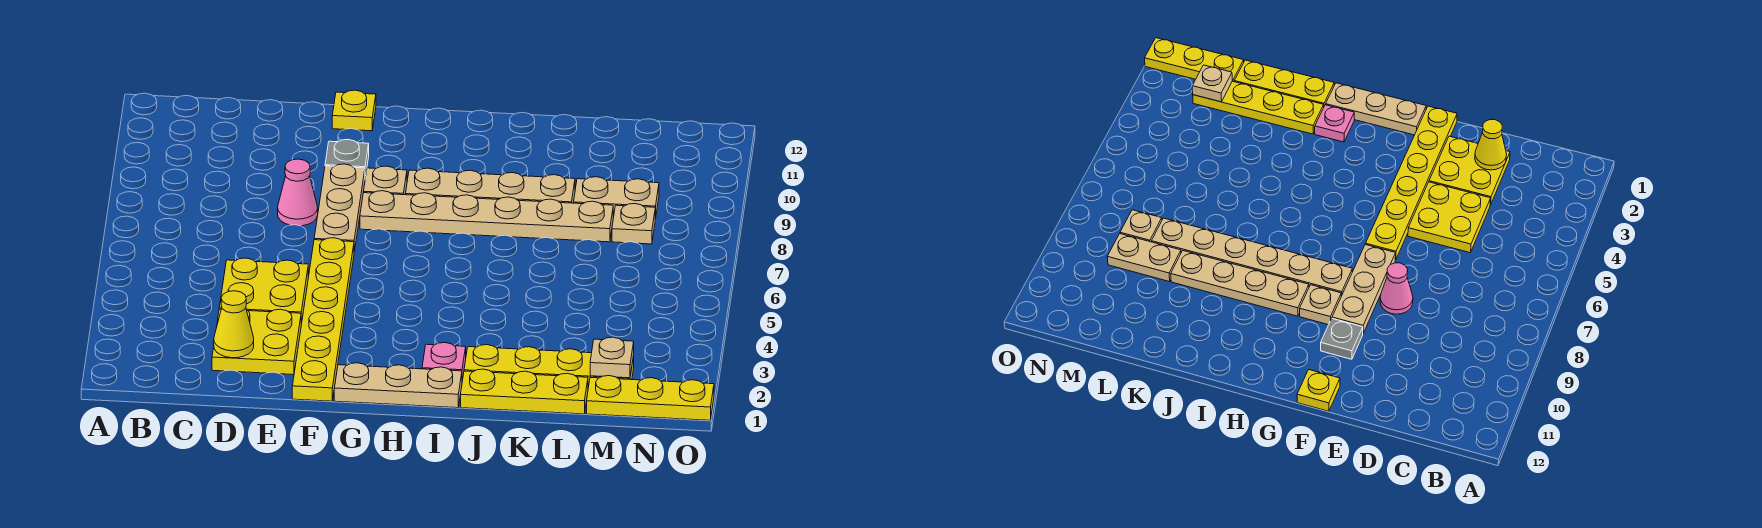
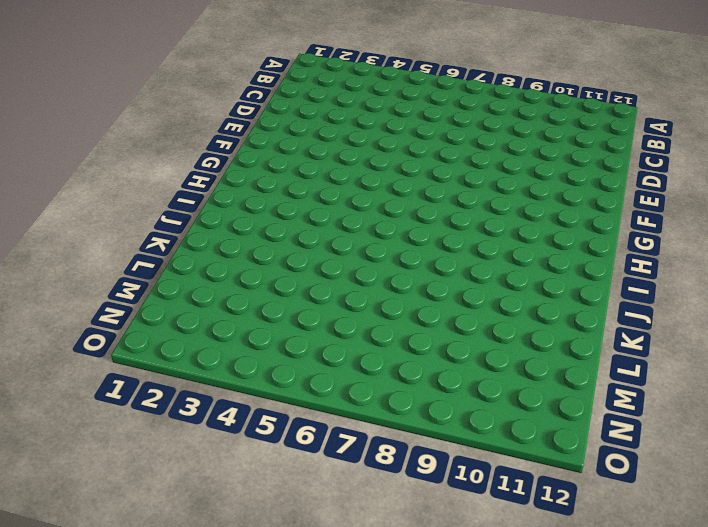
none -> yellow 2x2 plate [212,309,301,375]
none -> yellow 2x2 plate [219,258,308,324]
none -> pink 1x1 cone [278,159,318,226]

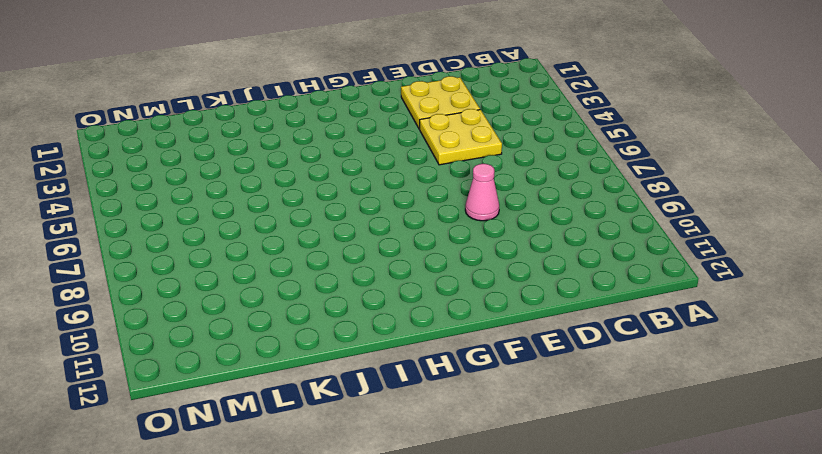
none -> yellow 1x6 plate [292,238,354,401]
none -> tan 1x3 plate [314,164,365,252]
none -> grey 1x1 plate [325,139,369,178]

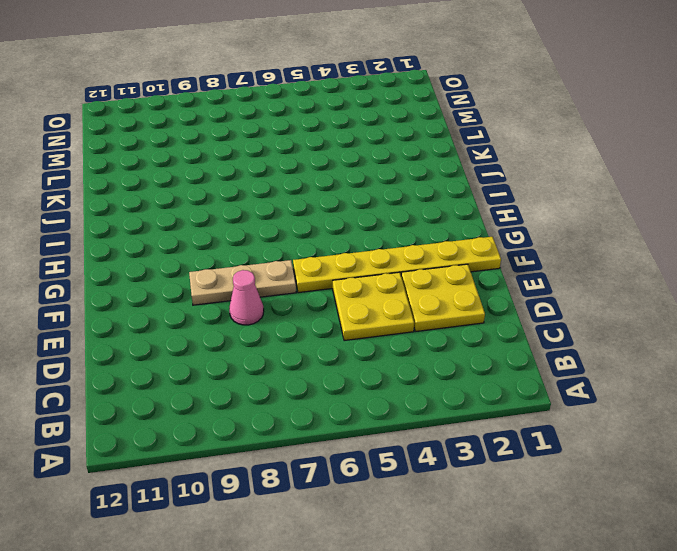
none -> grey 1x1 plate [325,139,369,178]
none -> yellow 1x1 plate [332,90,376,131]
none -> tan 1x3 plate [334,363,462,408]

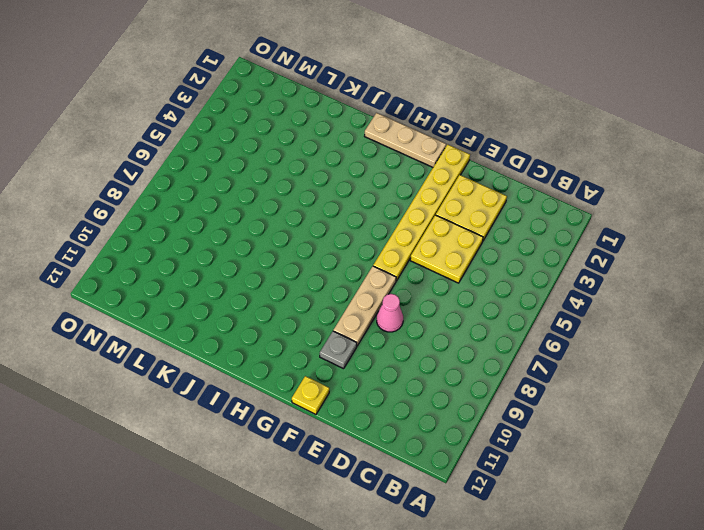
none -> tan 1x6 plate [360,191,613,242]
none -> tan 1x1 plate [364,166,407,195]
none -> tan 1x4 plate [406,168,575,203]

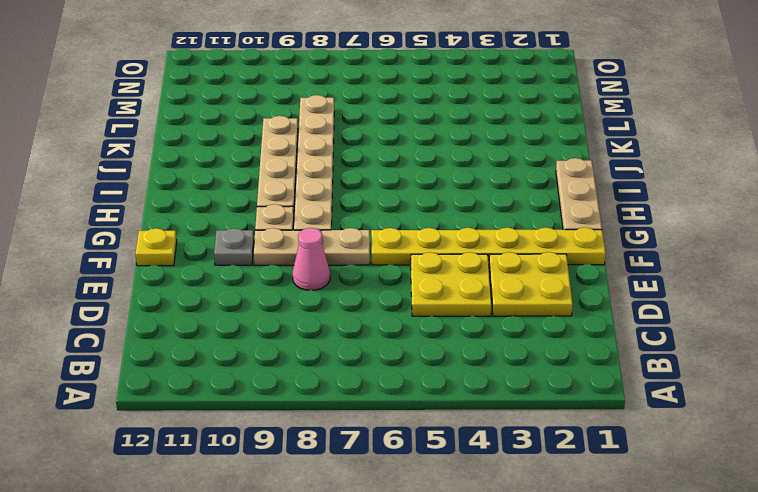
none -> pink 1x1 plate [422,343,466,381]
none -> yellow 1x3 plate [461,369,588,414]
none -> yellow 1x4 plate [464,345,634,388]

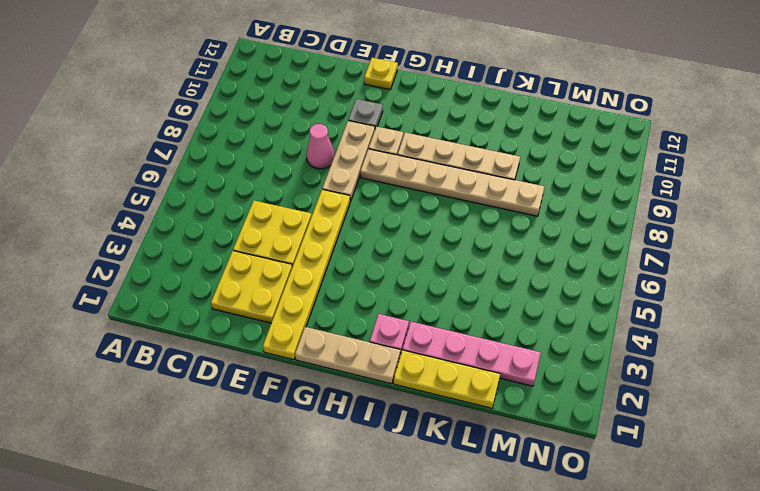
pink 1x4 plate [402,322,541,386] -> yellow 1x4 plate [464,345,634,388]
none -> tan 1x2 plate [574,177,659,219]
none -> yellow 1x3 plate [587,376,714,420]
none -> tan 1x1 plate [612,204,655,244]

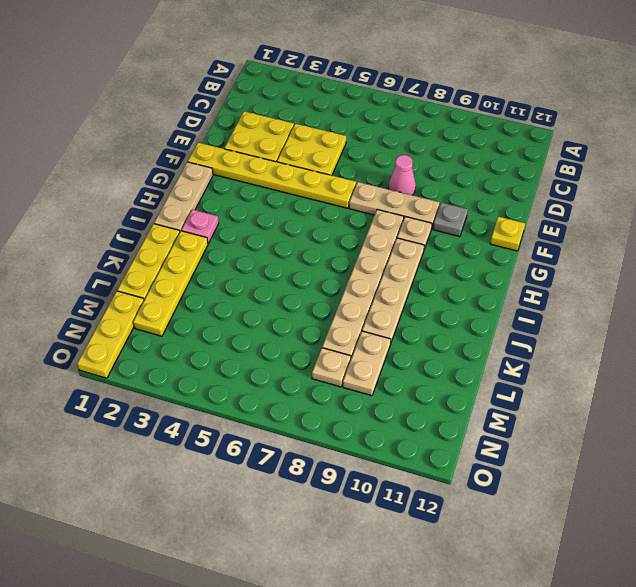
none -> yellow 1x1 cone [214,291,254,358]
none -> tan 1x1 plate [590,337,634,378]

